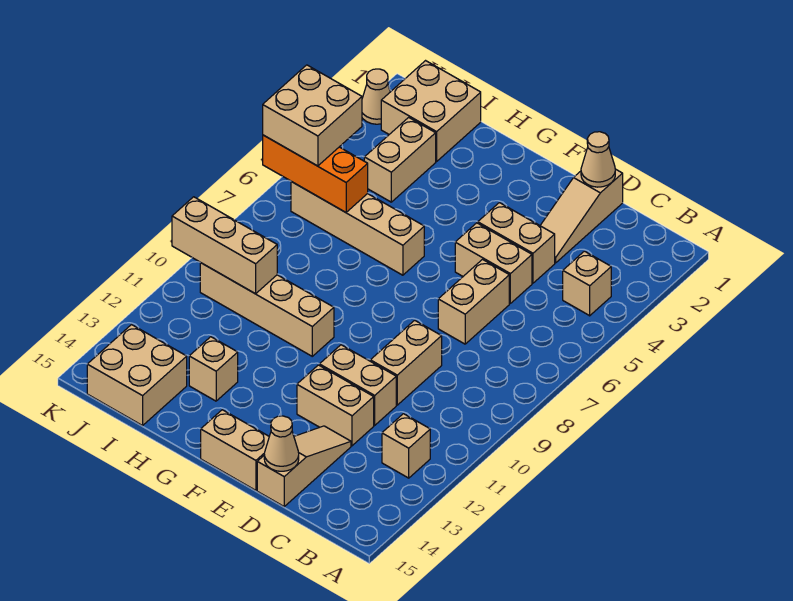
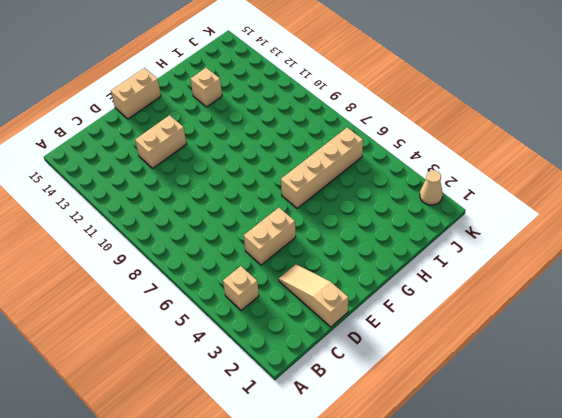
none -> tan 1x1 brick [382,414,430,478]
none -> tan 1x2 brick [478,203,555,283]
none -> tan 1x2 brick [438,260,509,344]

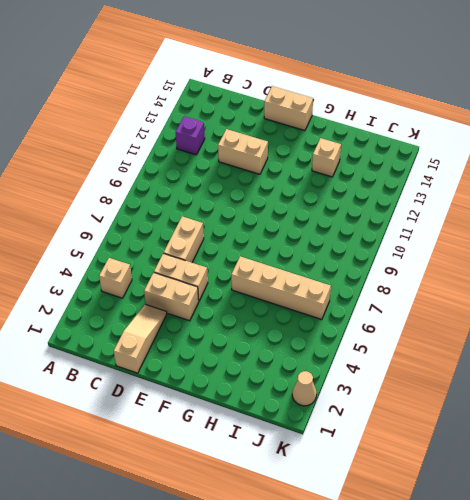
purple 1x1 brick [175,116,205,155] -> tan 1x1 brick [382,414,430,478]
none -> tan 1x2 brick [370,320,442,405]
none -> tan 1x2 brick [319,345,396,425]
none -> tan 1x3 slope [257,426,351,506]

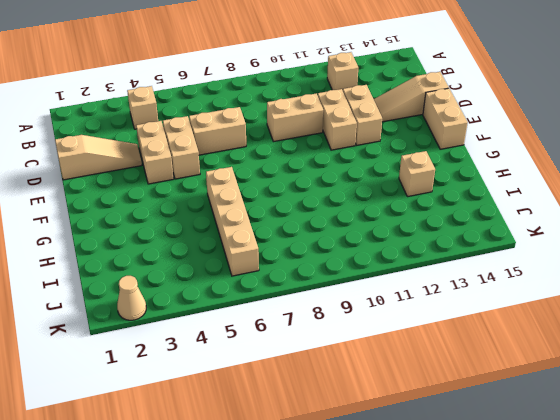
none -> tan 1x4 brick [200,263,334,356]
none -> tan 2x2 brick [381,61,481,161]
none -> tan 1x2 brick [364,117,436,202]

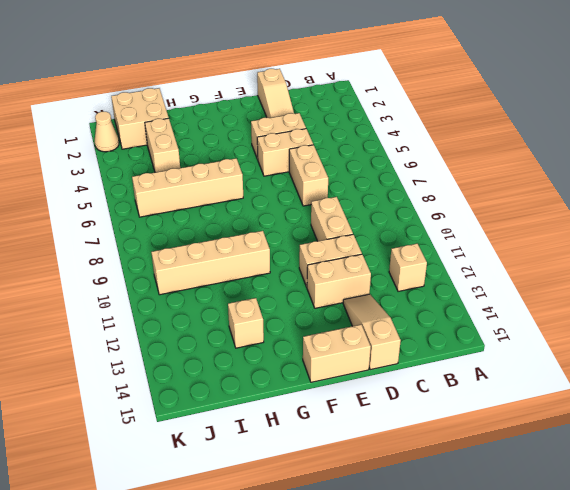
none -> tan 1x1 brick [563,251,611,316]
none -> tan 2x2 brick [87,325,187,426]
none -> tan 1x1 cone [581,132,615,187]

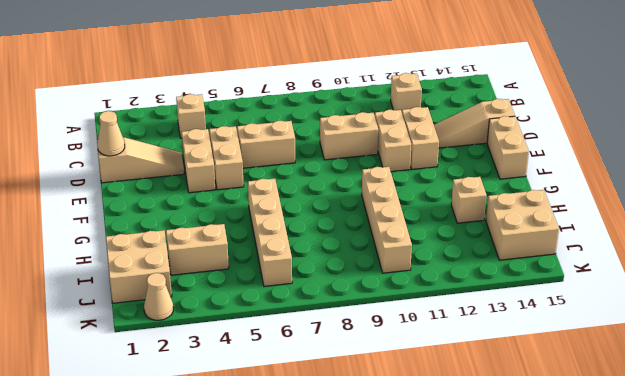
none -> tan 1x1 cone [264,416,299,471]
none -> orange 1x3 brick [263,135,368,212]
none -> tan 1x3 brick [172,197,277,294]

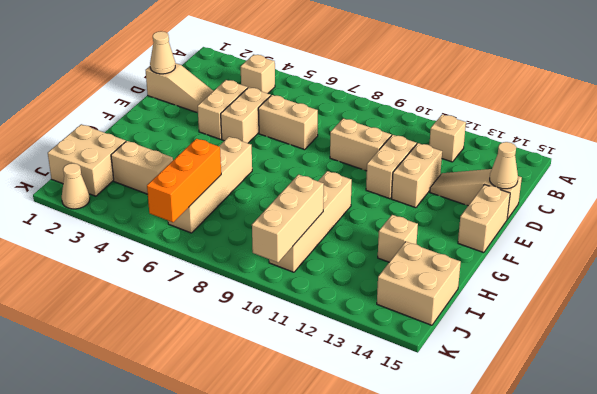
none -> tan 2x2 brick [263,65,362,166]

